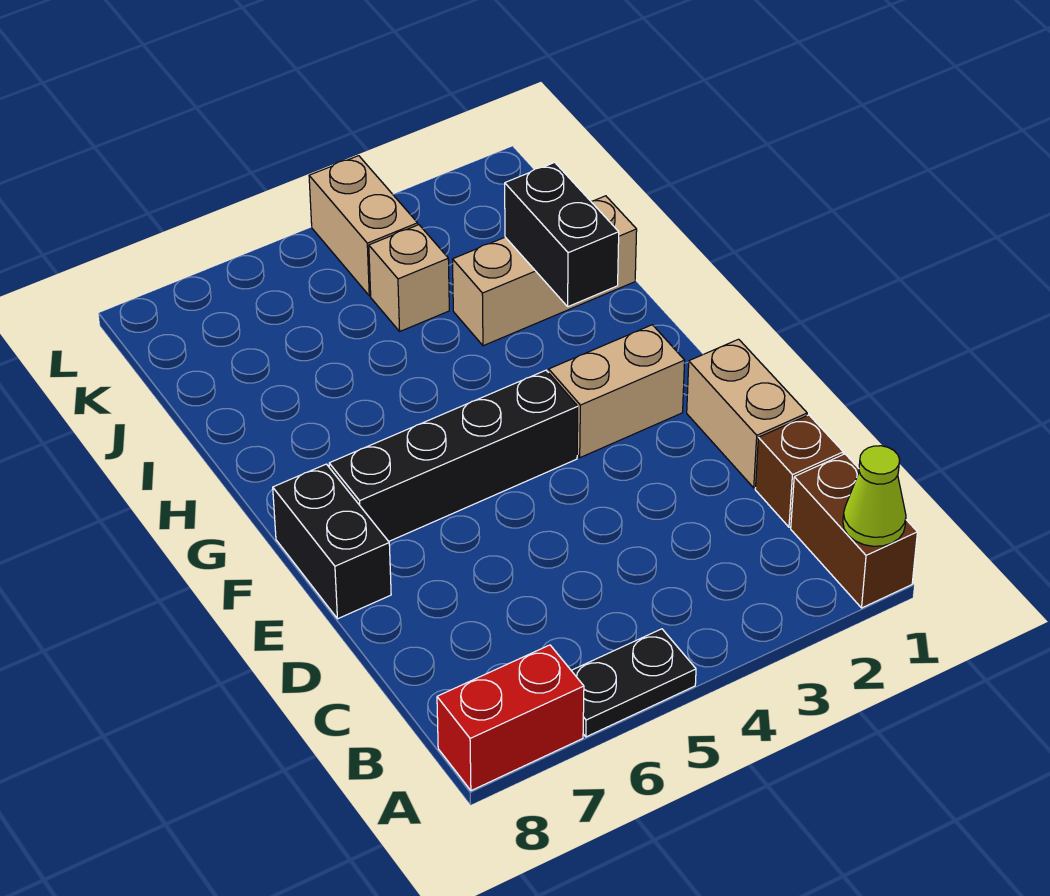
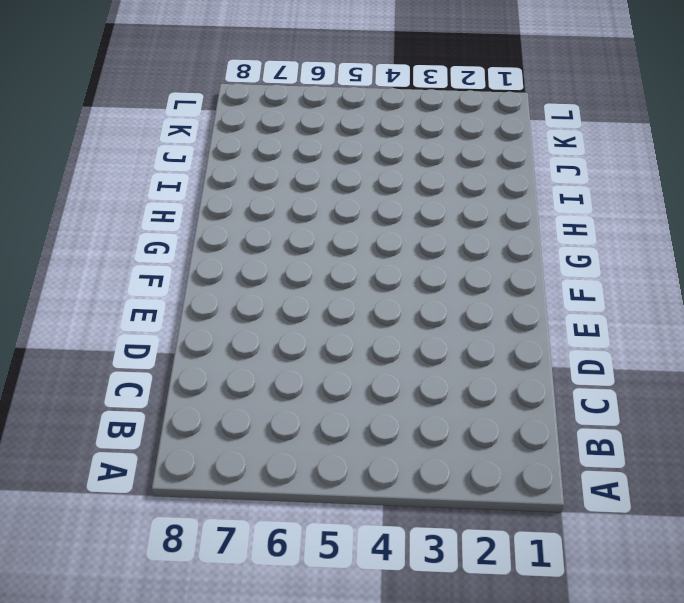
none -> brown 1x2 brick [791,454,917,608]
none -> black 1x2 plate [571,629,696,737]
none -> red 1x2 brick [437,645,584,791]

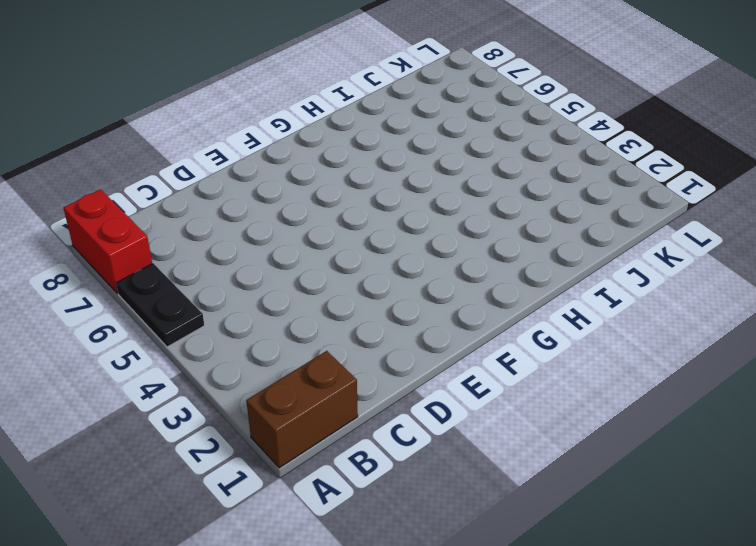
none -> brown 1x1 brick [755,415,843,527]
none -> tan 1x2 brick [687,339,807,488]
none -> black 1x2 brick [273,464,391,619]

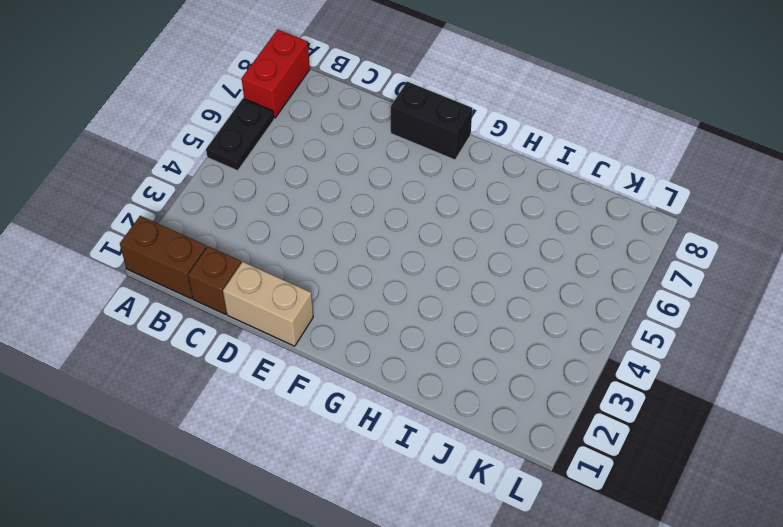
none -> tan 1x2 brick [549,325,685,458]
none -> black 1x4 brick [329,370,578,541]
none -> tan 1x3 brick [453,196,637,346]

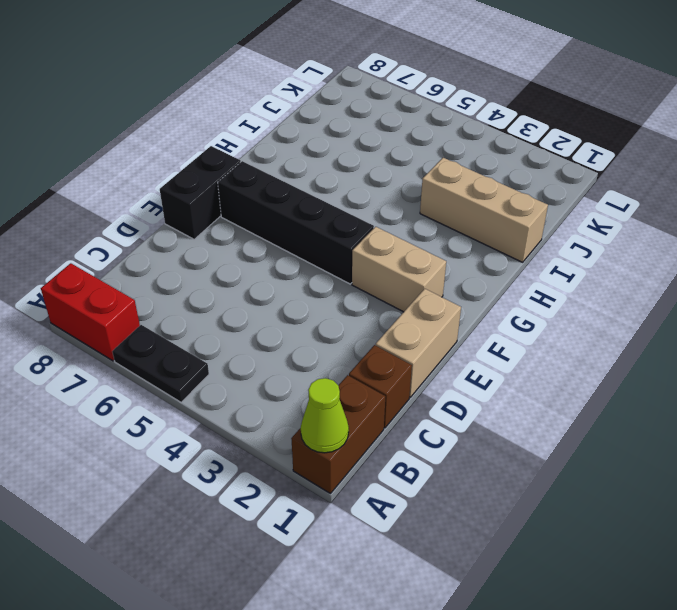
none -> tan 1x1 brick [369,225,449,331]
none -> tan 1x2 brick [309,156,418,296]
none -> black 1x2 brick [505,162,619,307]

